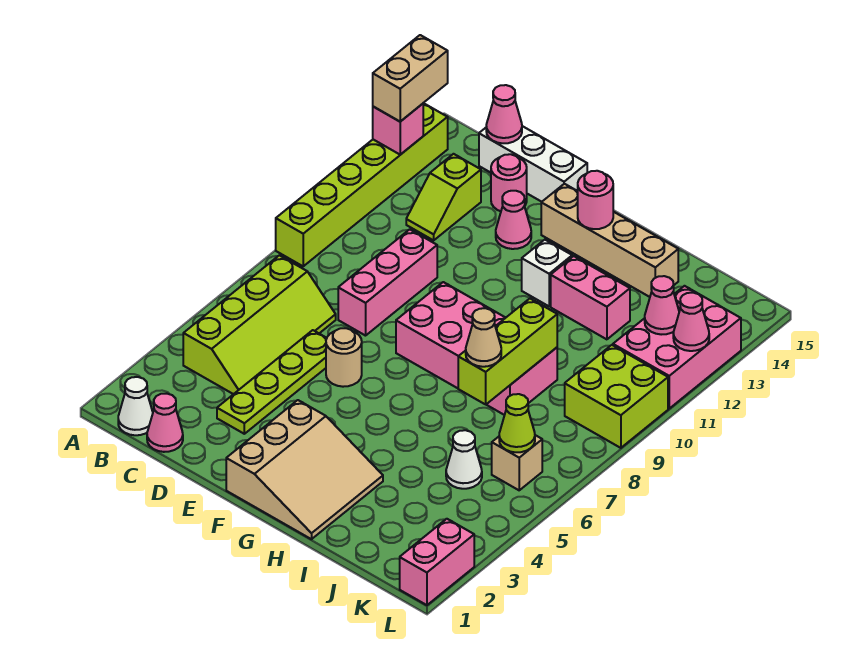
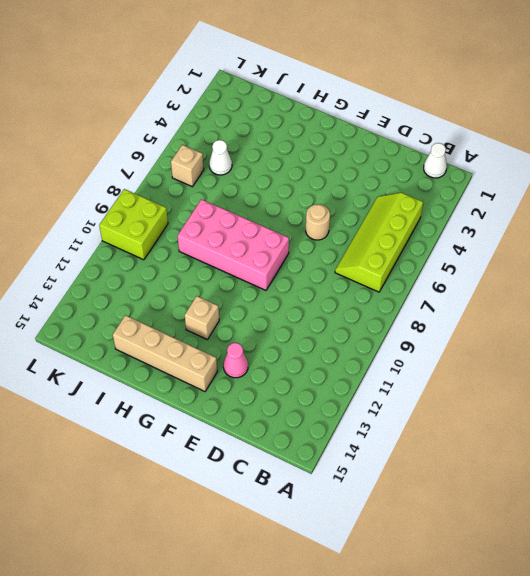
tan 1x1 brick [185,296,219,339] -> white 1x1 brick [522,240,572,306]
none -> lime 1x6 brick [276,103,448,266]
none -> pink 1x1 cone [147,394,183,452]
none -> lime 1x2 slope [406,154,481,240]
none -> white 1x3 brick [479,126,587,202]

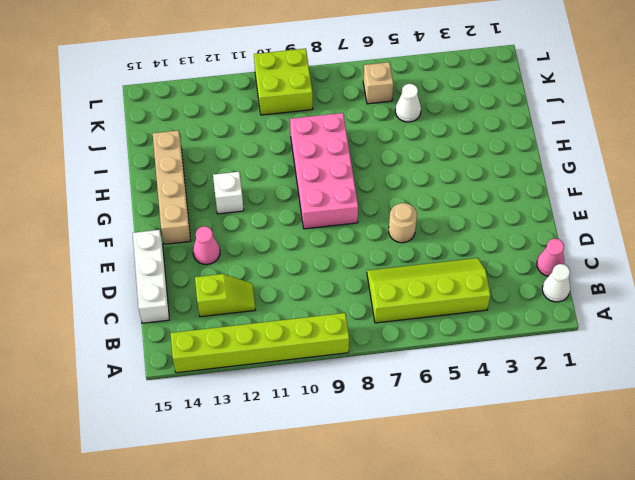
none -> lime 1x4 plate [217,330,327,434]
none -> pink 1x3 brick [338,229,437,336]
none -> pink 1x1 round brick [491,154,527,211]
none -> tan 3x3 slope [226,400,383,539]

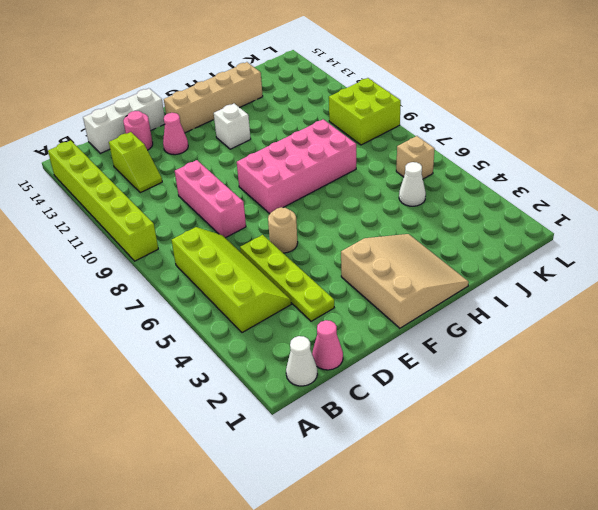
none -> pink 1x2 brick [551,256,630,339]
none -> pink 2x3 brick [613,286,741,408]
none -> pink 1x2 brick [400,519,474,605]
none -> pink 1x1 brick [373,104,423,155]

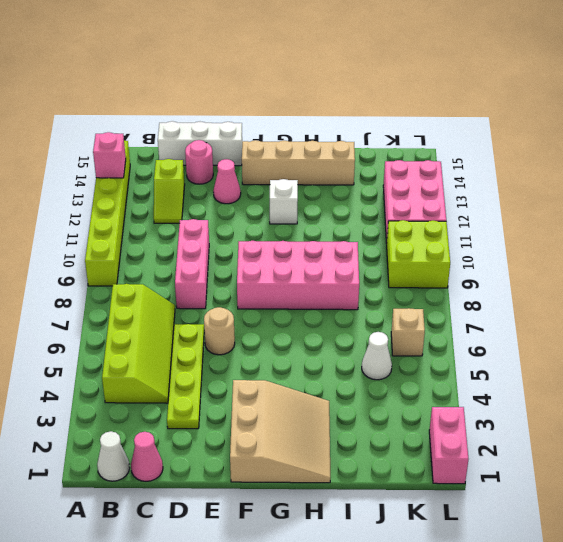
none -> pink 1x2 brick [551,256,630,339]
none -> pink 1x1 cone [486,85,522,143]
none -> pink 1x1 round brick [578,171,613,229]
none -> lime 1x3 brick [458,299,557,404]

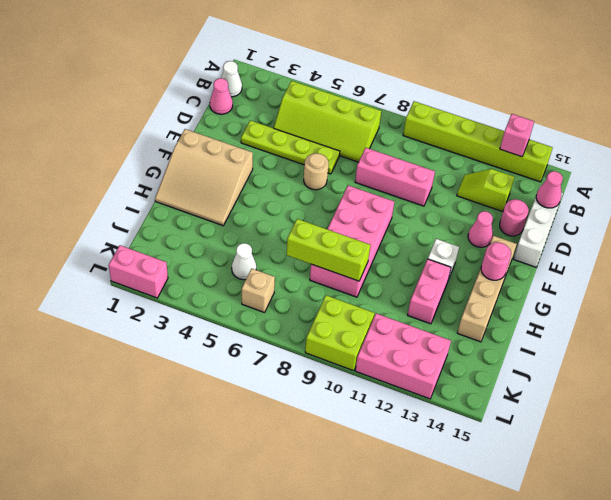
none -> lime 1x1 cone [499,394,535,452]
none -> pink 1x1 cone [645,276,679,335]
none -> pink 1x1 cone [673,293,709,351]
none -> tan 1x2 brick [373,35,448,121]

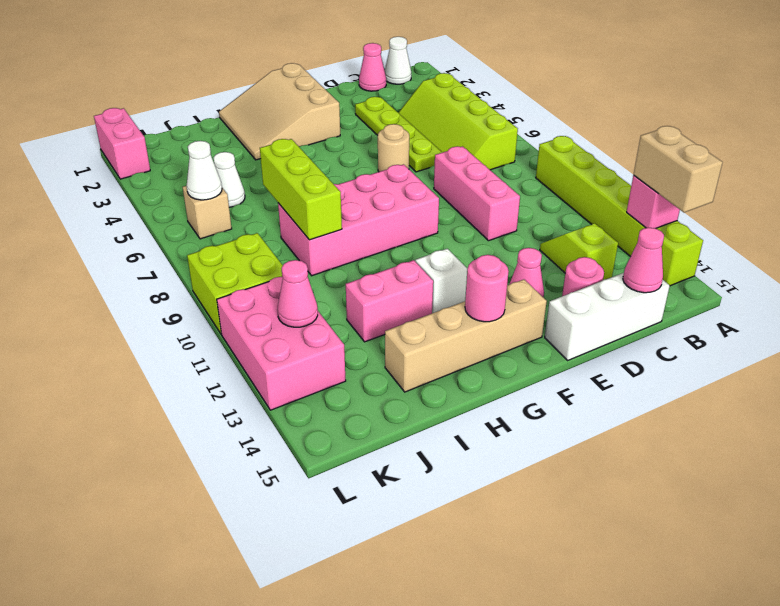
white 1x1 cone [187,141,222,200] -> lime 1x1 cone [499,394,535,452]
none -> pink 1x1 cone [673,293,709,351]
none -> tan 1x1 cone [466,308,501,367]

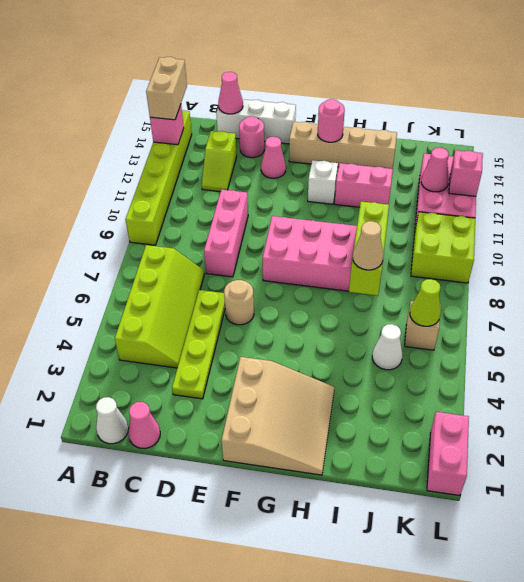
pink 1x1 brick [449,150,483,196] -> pink 1x1 cone [673,293,709,351]

